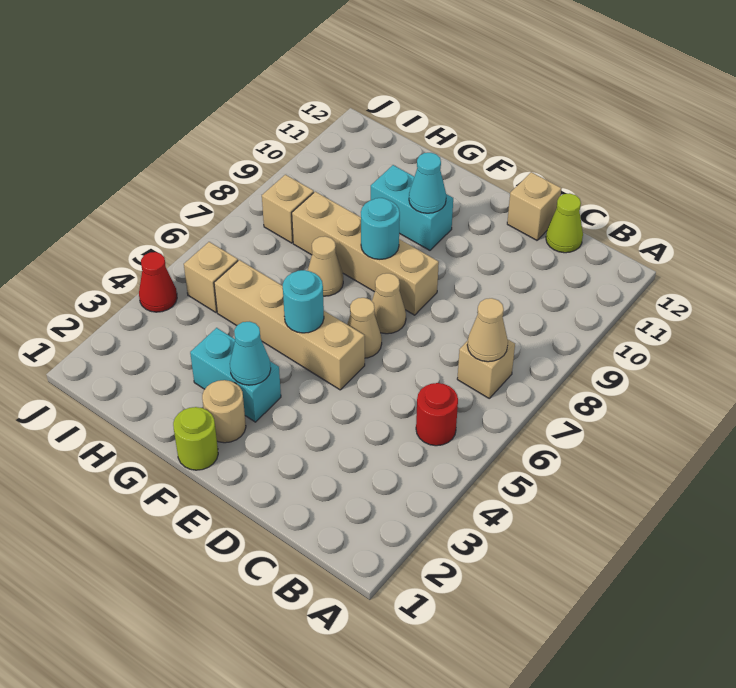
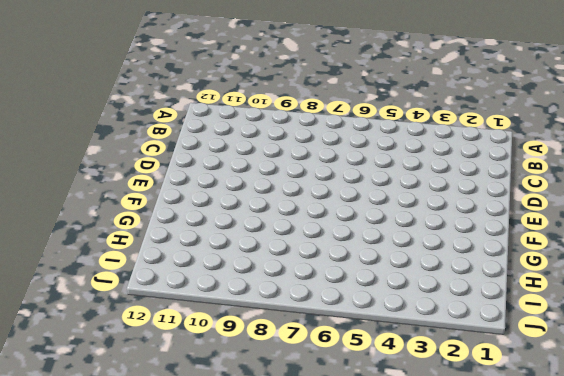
none -> red 1x1 round brick [416,383,458,446]
none -> tan 1x1 brick [457,340,515,398]
none -> lime 1x1 cone [546,193,583,253]

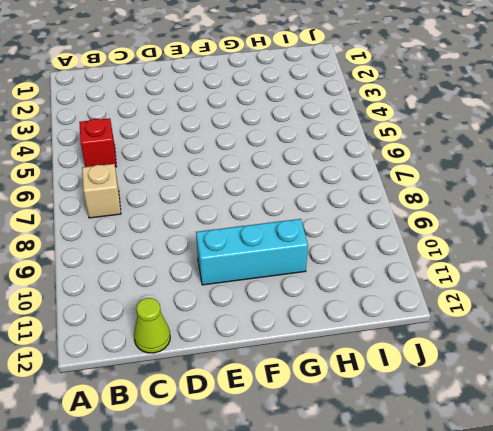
red 1x1 brick [79,118,117,167] -> red 1x1 round brick [416,383,458,446]
cyan 1x3 brick [196,219,308,285] -> cyan 1x2 brick [371,165,453,250]
none -> tan 1x1 brick [507,172,562,240]
none -> tan 1x4 brick [214,260,365,390]
none -> tan 1x1 cone [347,298,382,358]

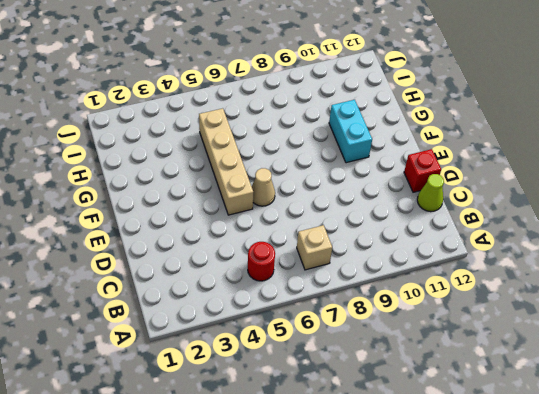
red 1x1 brick [404,149,441,192] -> tan 1x1 brick [507,172,562,240]
none -> tan 1x1 cone [372,273,406,334]
none -> tan 1x4 brick [292,192,439,315]
none -> lime 1x1 round brick [173,407,218,470]

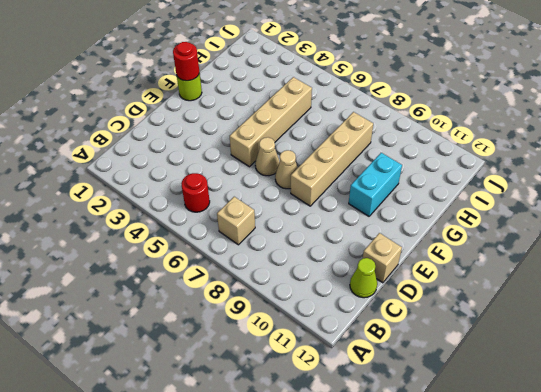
red 1x1 round brick [173,42,199,81] -> none
none -> tan 1x1 round brick [202,380,246,443]
none -> cyan 1x2 brick [190,328,281,422]
none -> tan 1x1 cone [308,236,343,296]

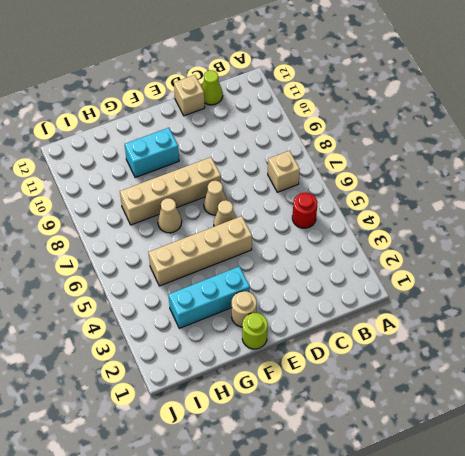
cyan 1x3 brick [168,266,250,328] -> cyan 1x2 brick [190,328,281,422]
none -> tan 1x1 brick [184,242,238,312]
none -> tan 1x1 brick [262,175,314,243]
none -> red 1x1 cone [139,252,177,312]

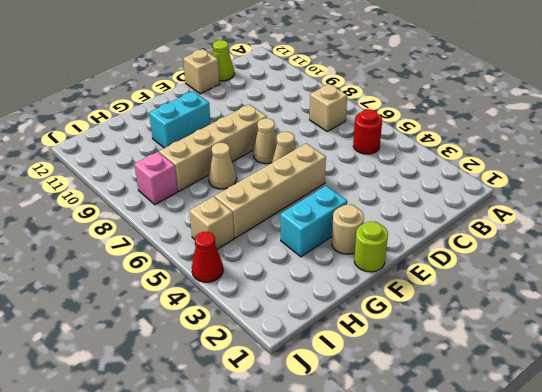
pink 1x1 brick [134,152,178,205] -> tan 1x1 brick [262,175,314,243]
none -> tan 1x1 cone [467,298,508,362]
none -> cyan 1x1 cone [230,322,271,385]
none -> cyan 1x1 round brick [283,270,324,333]

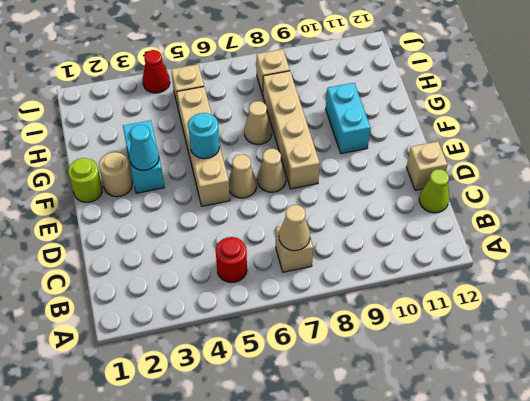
none -> cyan 1x1 round brick [361,198,400,259]
none -> cyan 1x1 cone [409,153,446,213]

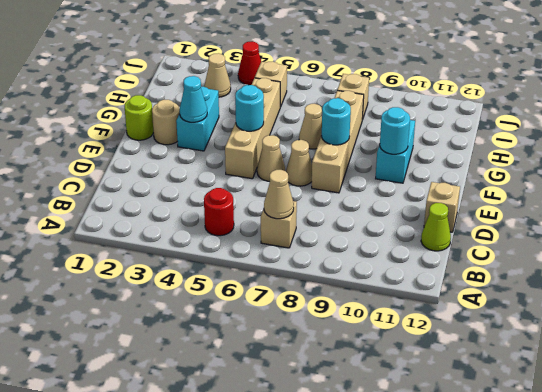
cyan 1x1 round brick [380,107,410,154] -> cyan 1x1 cone [409,153,446,213]
tan 1x1 cone [204,53,231,97] -> none

